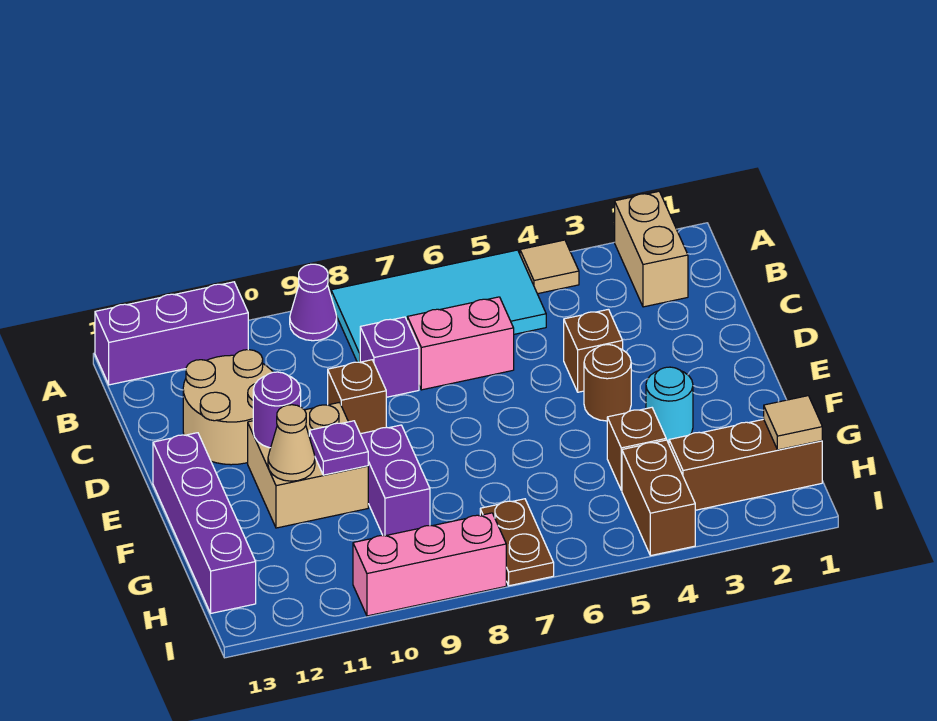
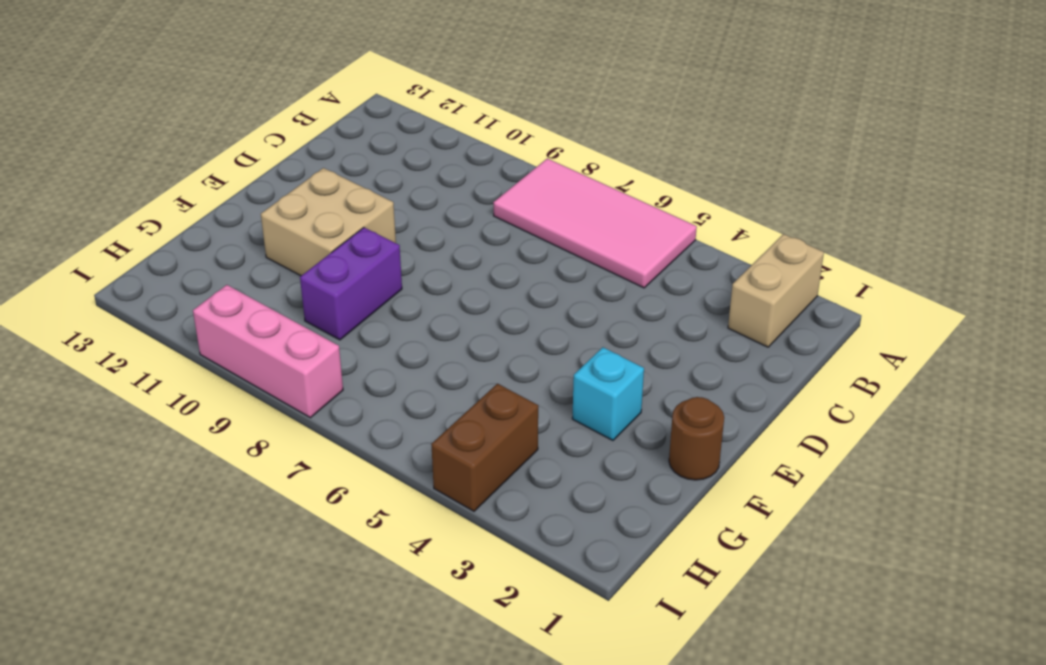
pink 2x4 tile [493,158,697,288] -> cyan 2x4 tile [331,250,546,362]
brown 1x1 round brick [669,397,724,480] -> brown 1x1 round brick moved to [584,345,631,421]
cyan 1x1 brick [572,347,644,440] -> cyan 1x1 round brick [646,367,693,444]
none -> tan 1x1 tile [520,240,579,294]
none -> purple 1x1 cone [290,264,337,341]
none -> purple 1x3 brick [95,282,248,385]

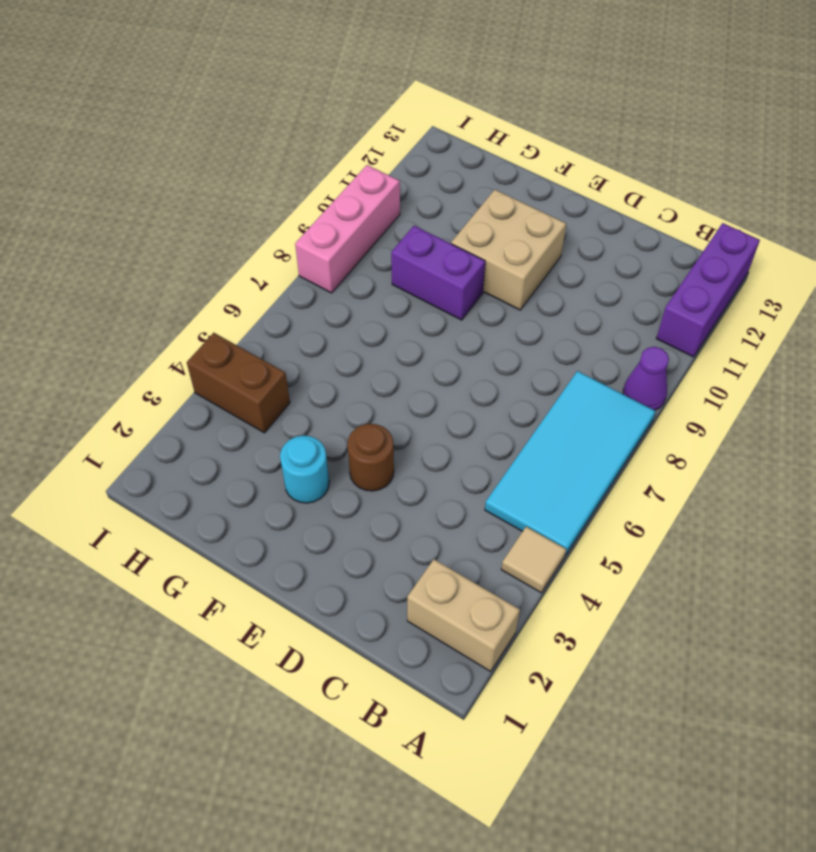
none -> pink 1x2 brick [407,297,514,390]
none -> purple 1x1 brick [360,317,419,397]
none -> tan 2x2 round brick [183,350,273,465]

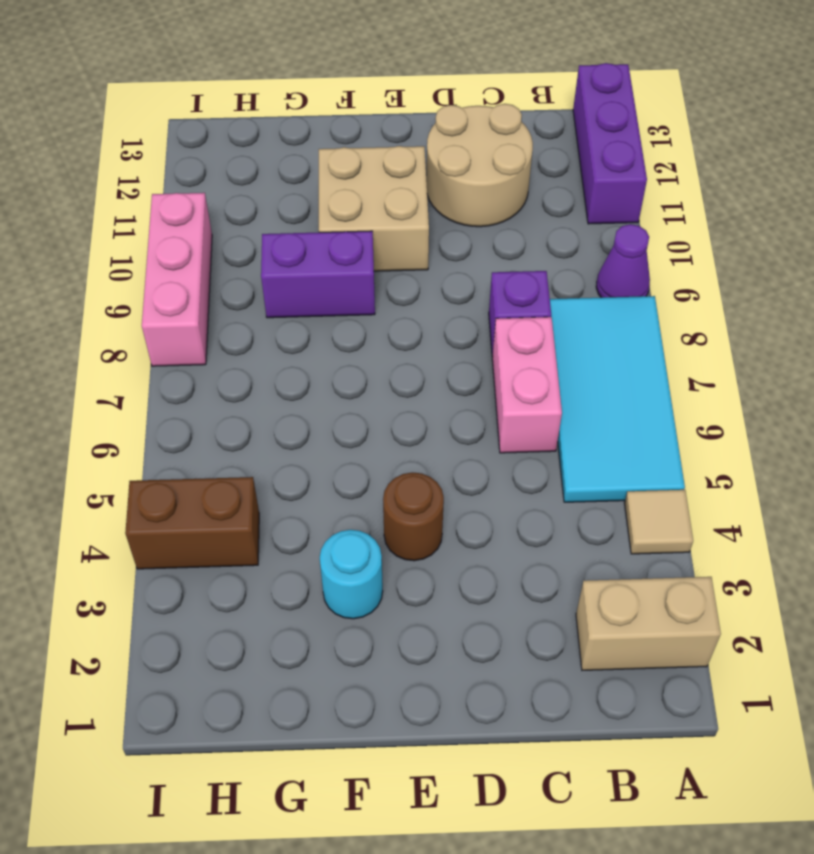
none -> brown 1x1 brick [564,309,623,392]
none -> brown 1x1 brick [328,360,386,434]
none -> purple 1x4 brick [153,433,256,613]

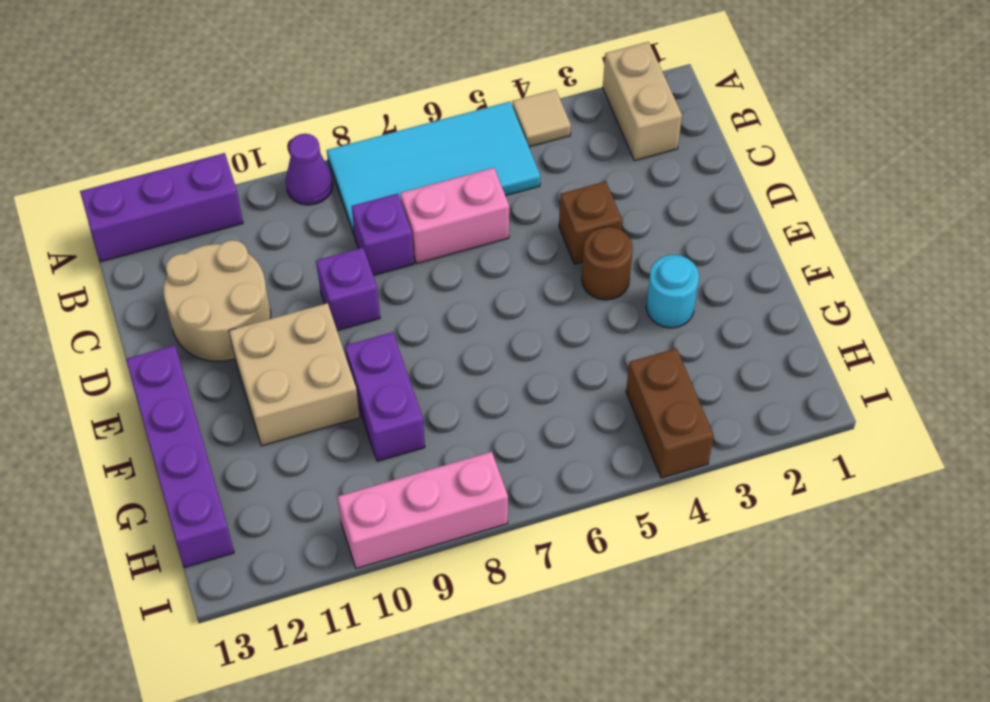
purple 1x1 brick [316,248,380,331] -> brown 1x1 brick [328,360,386,434]
none -> brown 1x1 brick [607,408,666,490]
none -> brown 1x3 brick [669,419,822,510]
none -> brown 1x2 plate [480,499,554,586]

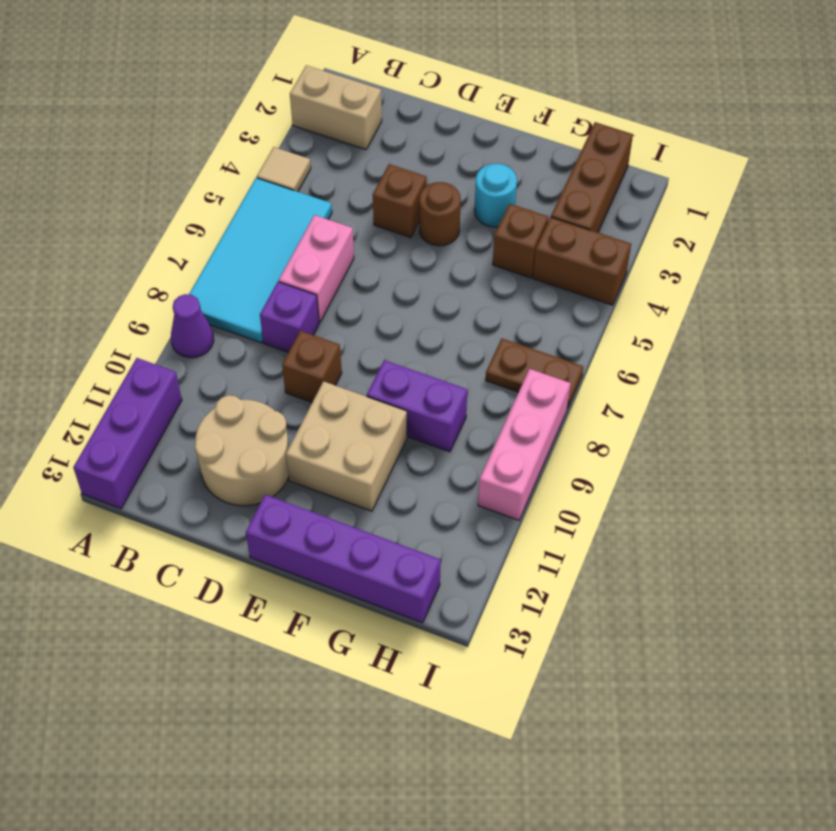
none -> purple 1x1 round brick [253,372,301,448]
none -> purple 1x1 plate [309,421,368,475]
none -> tan 1x1 cone [268,405,315,481]

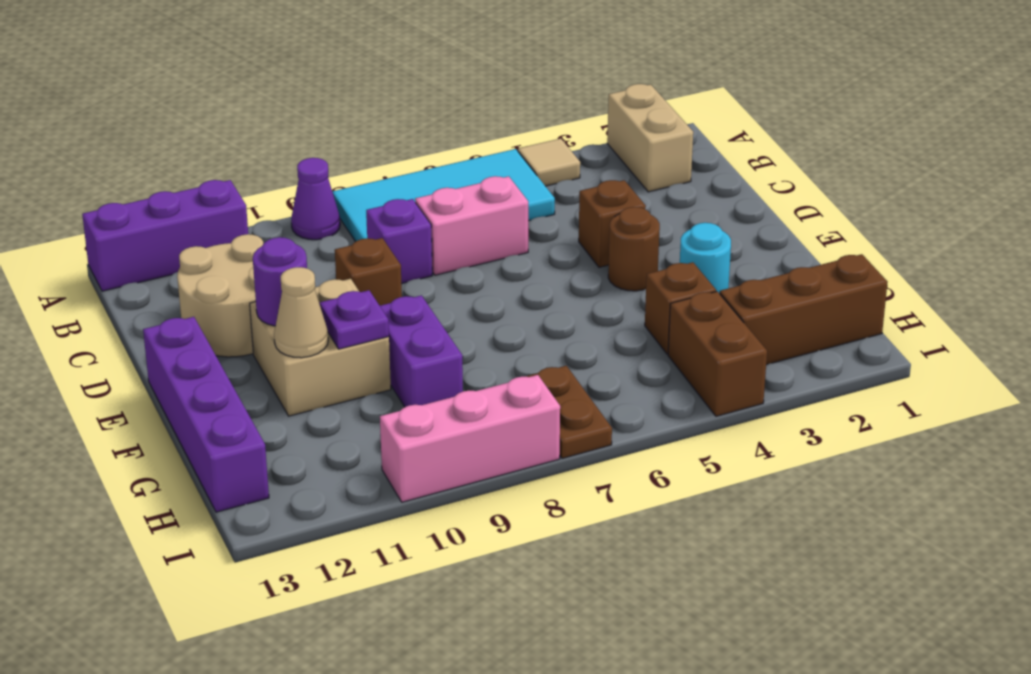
none -> tan 1x1 tile [764,396,822,450]

